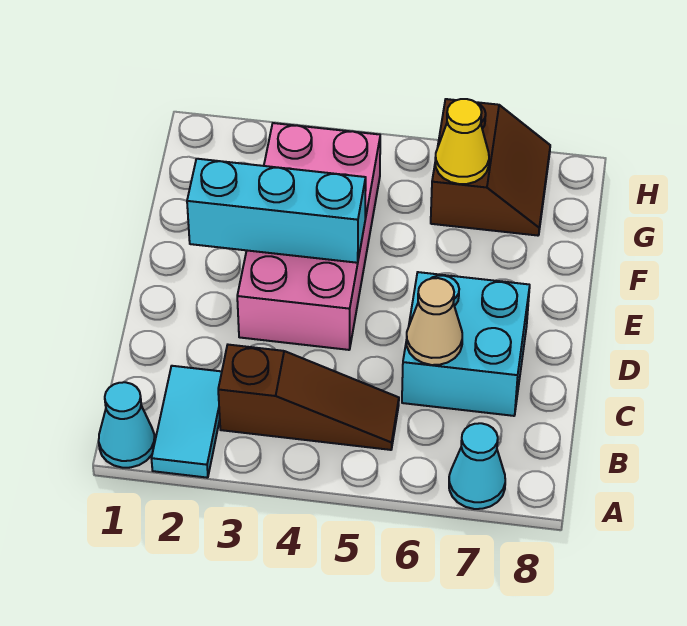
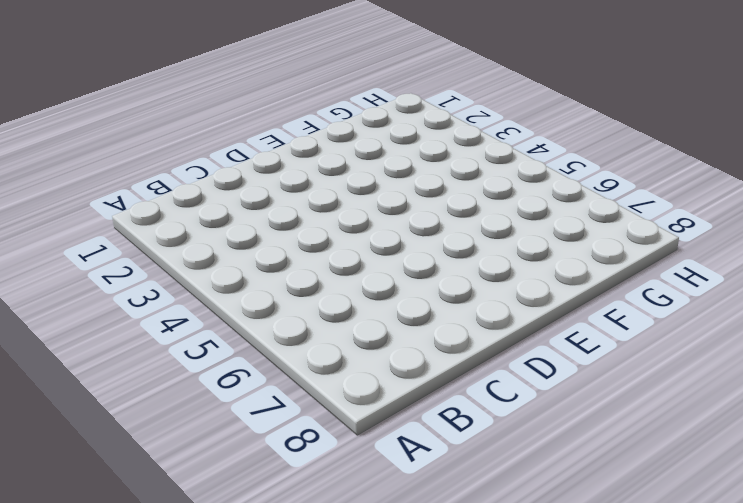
none -> cyan 1x1 cone [99,382,155,468]
none -> cyan 1x2 tile [151,366,222,478]

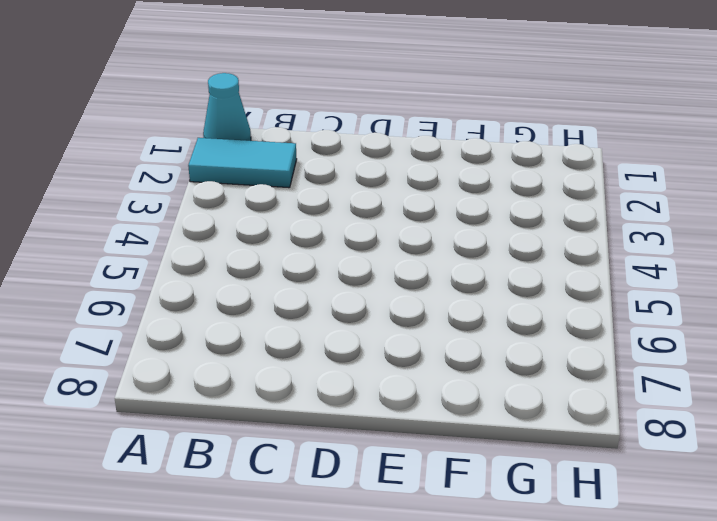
none -> cyan 1x1 cone [449,423,505,509]
none -> brown 1x3 slope [218,345,399,450]

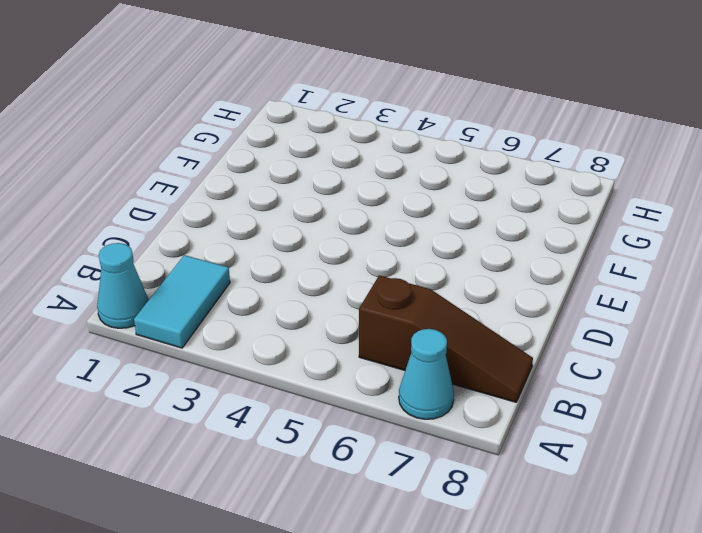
brown 1x3 slope [359,275,533,402] -> brown 1x3 slope moved to [218,345,399,450]
none -> cyan 2x2 brick [402,272,530,416]
none -> pink 2x4 brick [237,123,380,350]

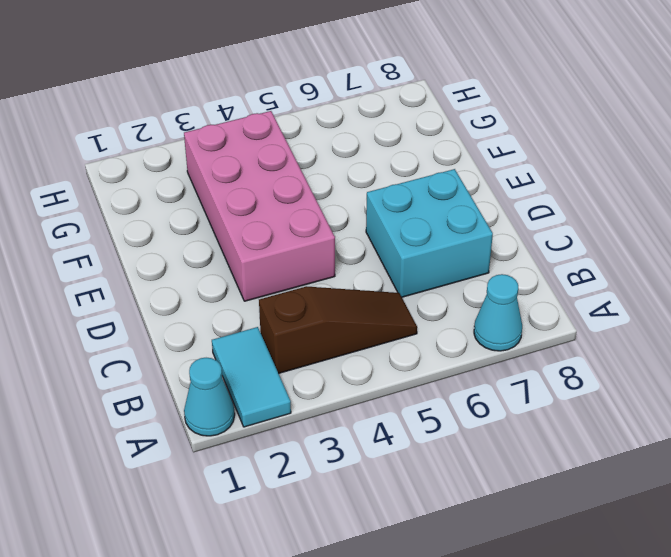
none -> brown 2x2 slope [431,99,550,236]
none -> tan 1x1 cone [407,278,462,365]

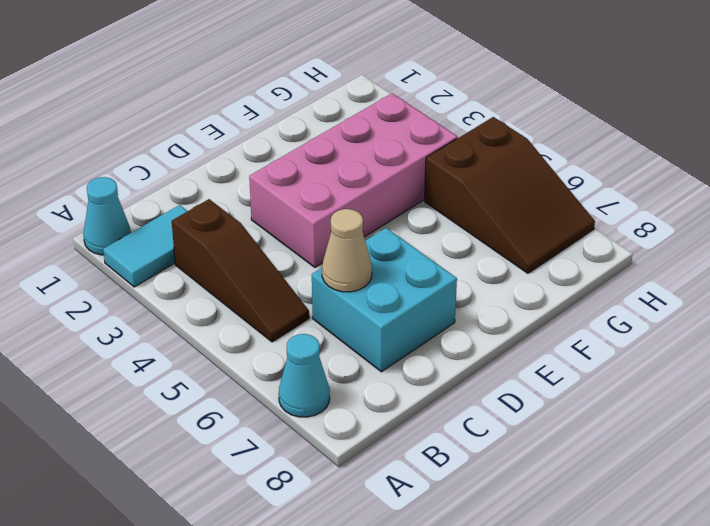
brown 2x3 slope [425,117,595,273] -> brown 2x2 slope [431,99,550,236]
none -> cyan 1x3 brick [187,159,366,263]
none -> yellow 1x1 cone [435,99,489,184]

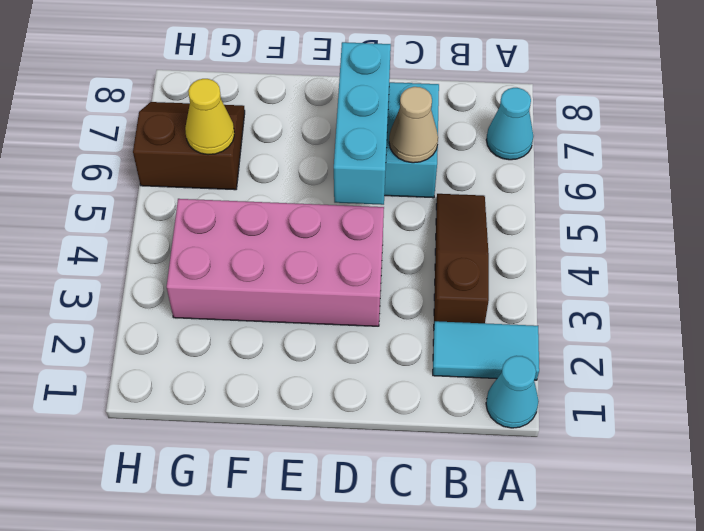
cyan 1x3 brick [334,42,391,205] -> cyan 1x3 brick moved to [187,159,366,263]

